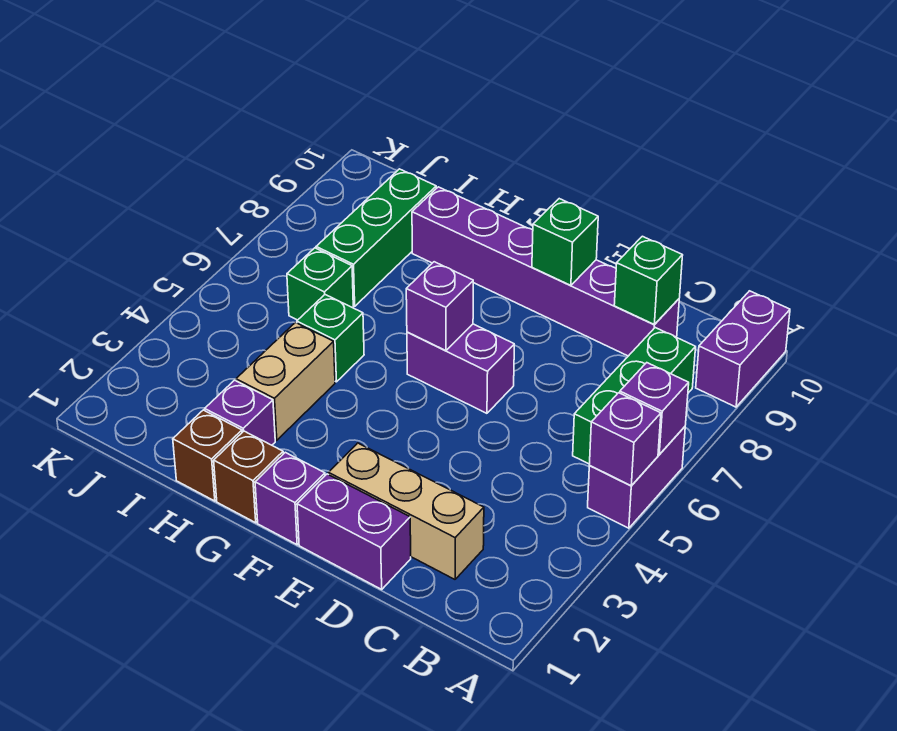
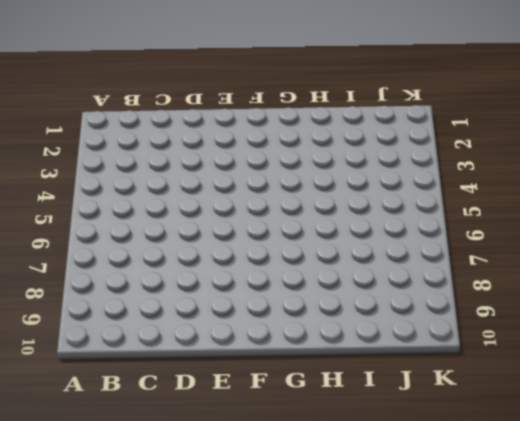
none -> purple 1x2 brick [588,427,685,528]
none -> purple 1x2 brick [696,291,790,407]
none -> green 1x3 brick [573,328,696,464]

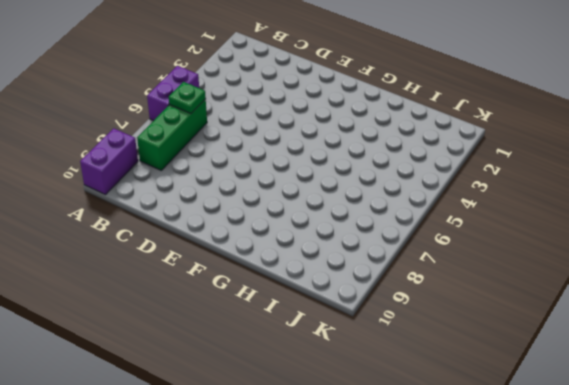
green 1x1 plate [169,82,206,114] -> none
none -> tan 1x3 brick [329,443,484,579]
none -> purple 1x6 brick [412,187,679,356]
none -> purple 1x2 brick [297,474,411,589]

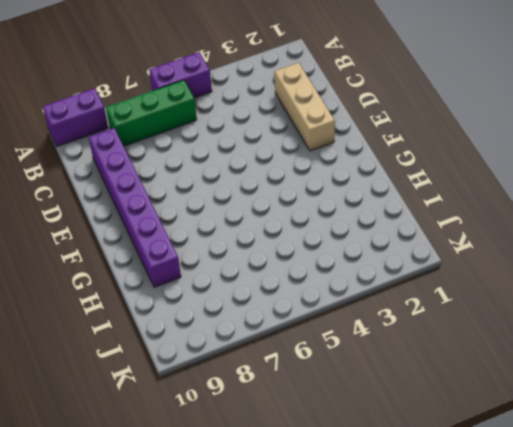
none -> purple 1x2 brick [297,474,411,589]
none -> purple 1x2 brick [407,324,514,413]
none -> purple 1x1 brick [255,452,325,545]

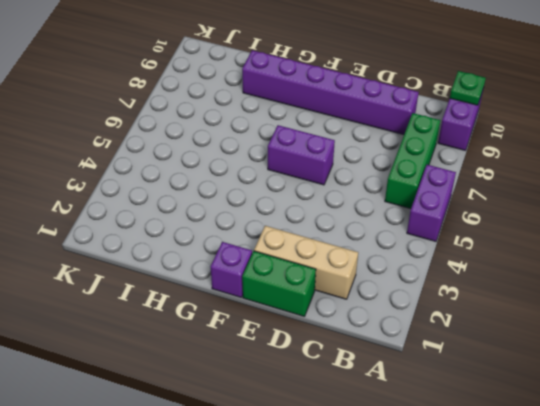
green 1x1 plate [450,71,486,105] -> none
green 1x2 brick [242,251,316,317] -> purple 1x2 brick [297,474,411,589]
none -> brown 1x1 brick [214,431,283,523]
none -> brown 1x1 brick [173,410,242,501]
none -> purple 1x1 brick [205,380,275,445]

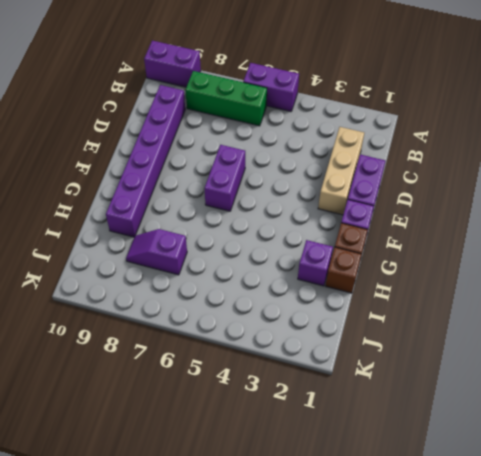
purple 1x2 slope [126,229,187,275] -> green 1x3 brick [316,169,436,306]
none -> tan 1x2 brick [236,323,335,440]
none -> green 1x1 brick [297,295,364,382]
none -> green 1x1 brick [287,248,353,320]

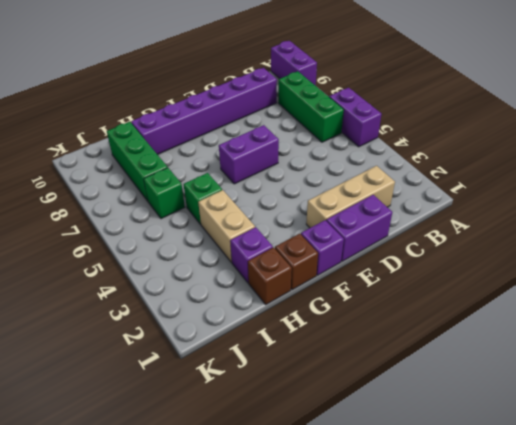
none -> purple 1x1 brick [589,393,661,486]
none -> purple 1x1 brick [620,363,689,455]
none -> green 1x1 brick [614,236,683,325]

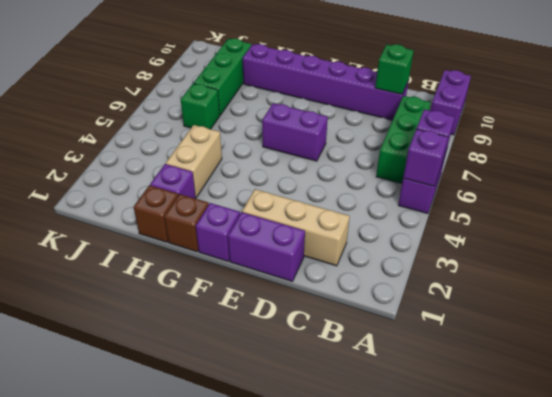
none -> green 1x1 brick [297,295,364,382]
none -> green 1x1 brick [532,199,598,285]
none -> purple 1x1 brick [406,262,473,351]

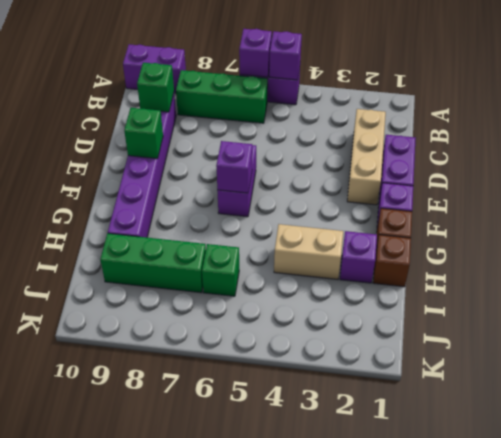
none -> green 1x1 brick [297,295,364,382]

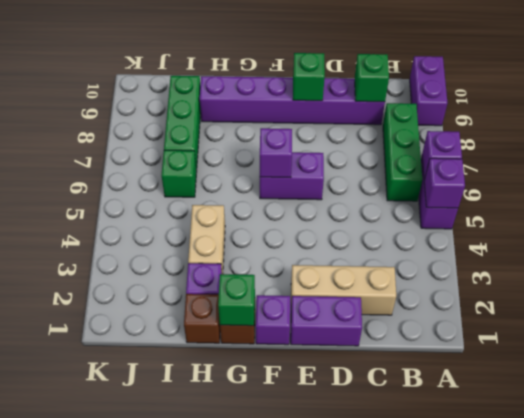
green 1x1 brick [218,274,255,326] -> green 1x1 brick moved to [297,295,364,382]

